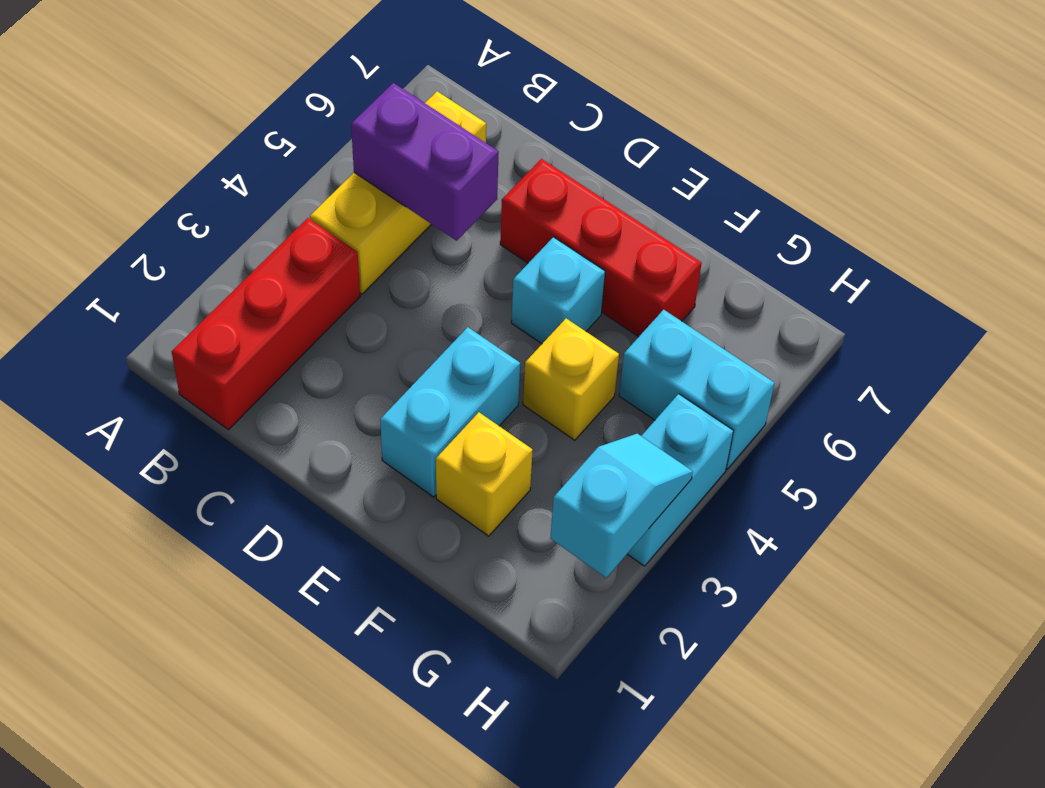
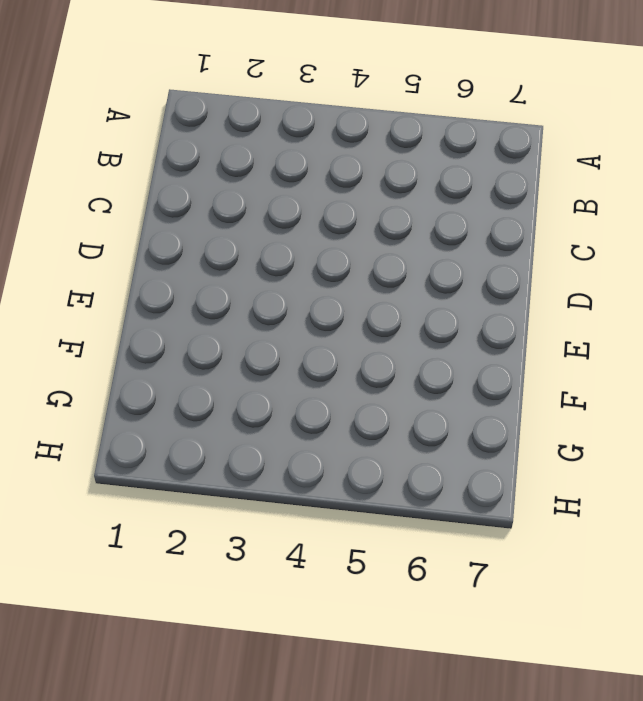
none -> red 1x3 brick [172,218,360,430]
none -> yellow 1x3 brick [310,91,486,294]

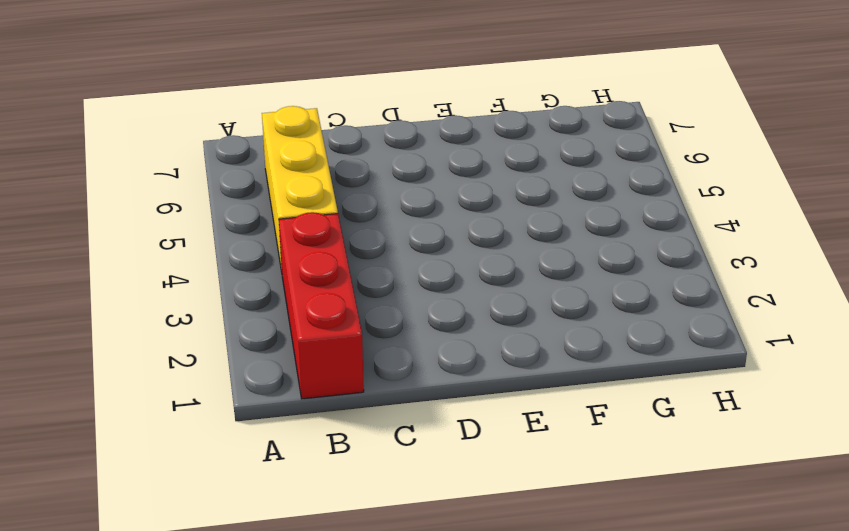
none -> red 1x3 brick [500,159,702,337]
none -> cyan 1x2 brick [380,327,520,497]

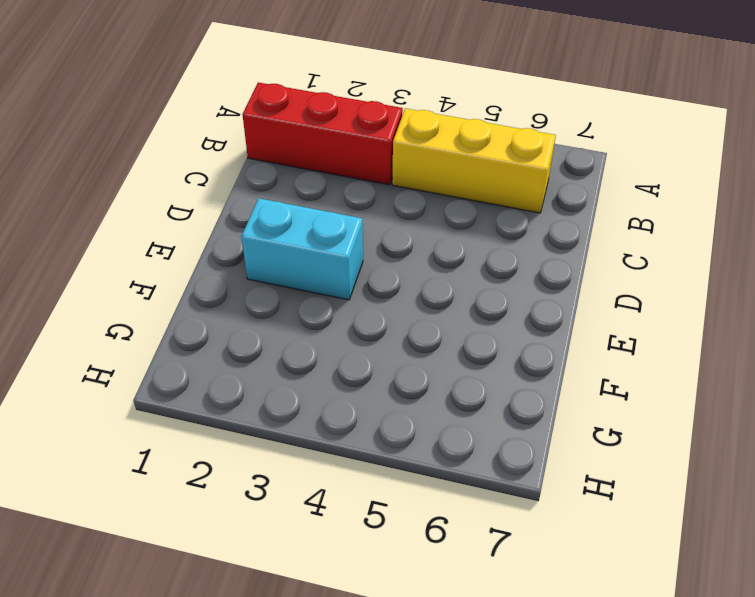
none -> red 1x3 brick [500,159,702,337]
none -> cyan 1x1 brick [511,237,605,344]

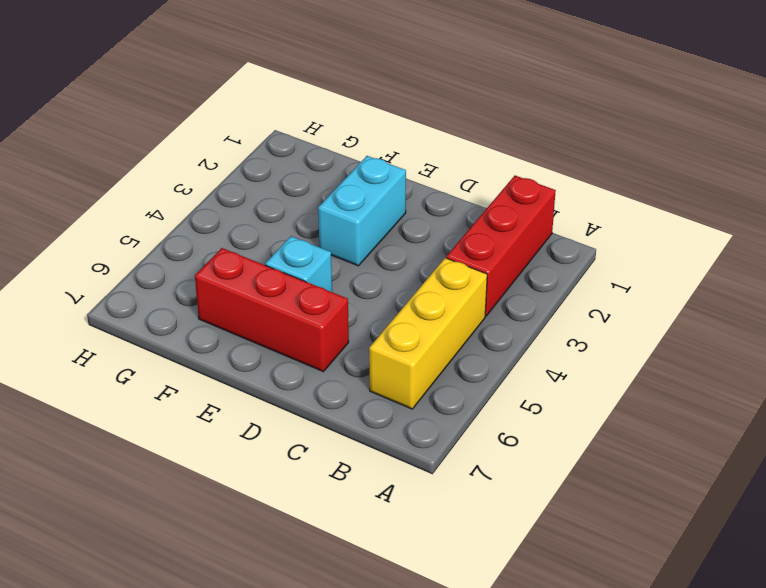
none -> yellow 1x1 brick [436,412,533,536]
none -> yellow 1x1 brick [523,318,619,440]

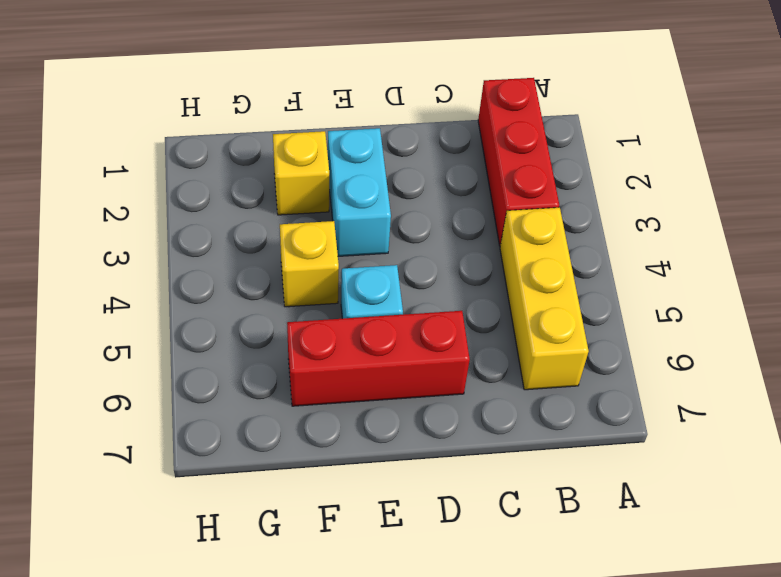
none -> cyan 1x2 brick [619,310,775,469]
none -> cyan 1x2 brick [627,394,734,566]

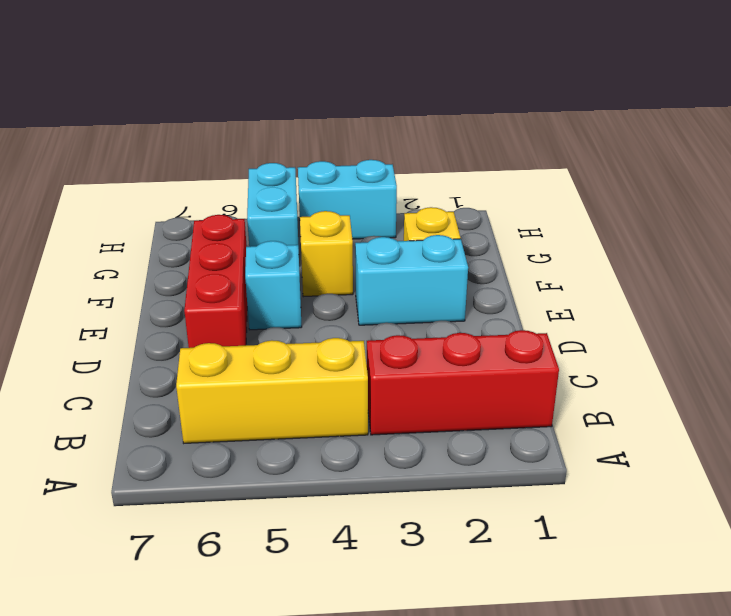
none -> purple 1x2 brick [351,83,499,241]
none -> cyan 1x2 slope [550,434,693,578]

